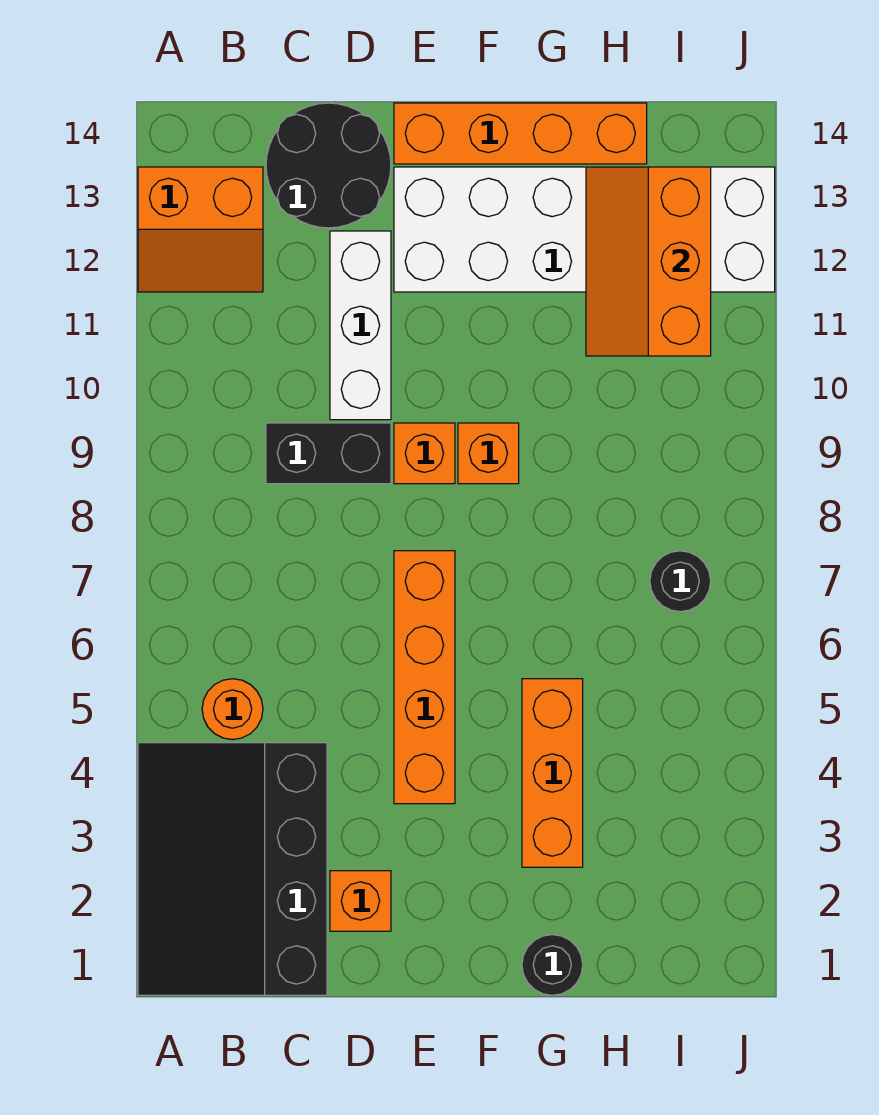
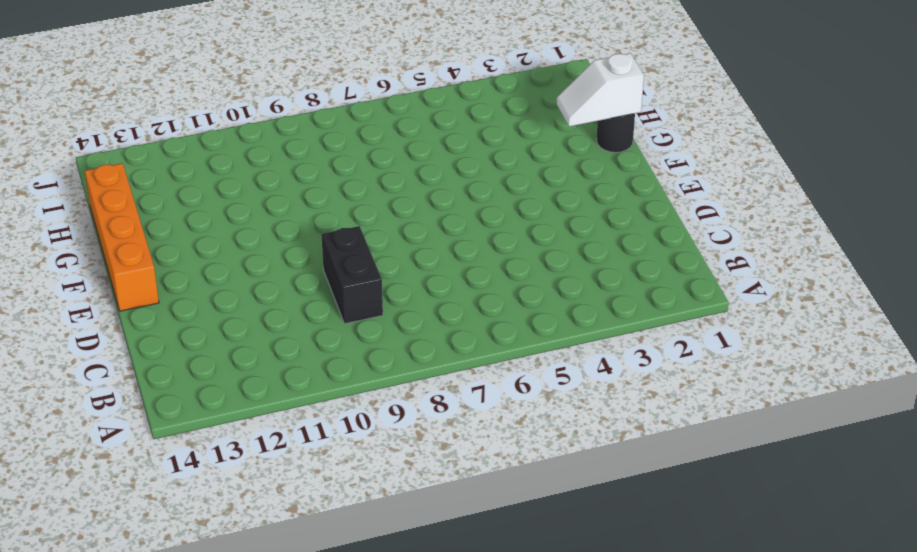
white 1x2 slope [557,53,644,127] -> none
none -> black 3x4 slope [138,743,327,995]
none -> orange 2x2 slope [138,167,263,292]
none -> orange 1x1 round brick [202,679,263,740]

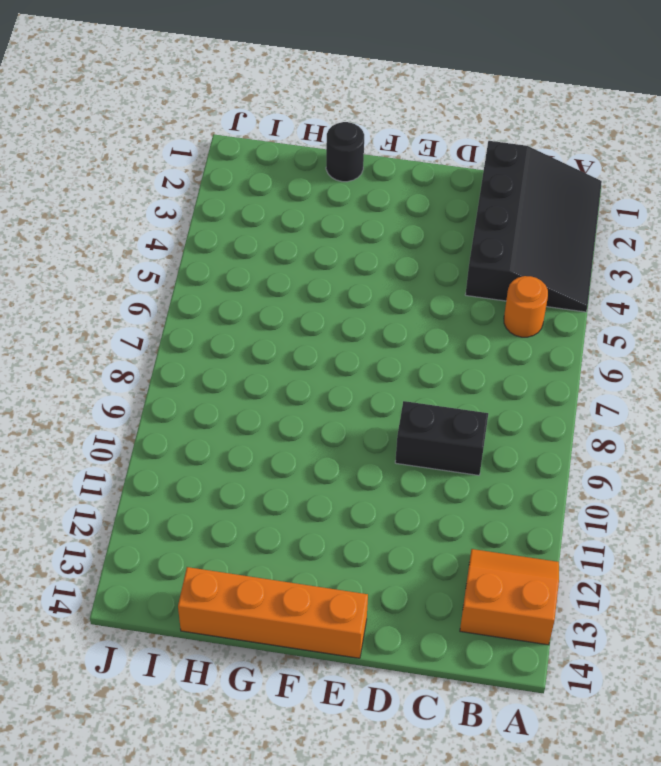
none -> black 2x2 round brick [266,103,391,228]
none -> orange 1x1 brick [330,871,391,931]
none -> white 1x3 brick [330,231,391,420]

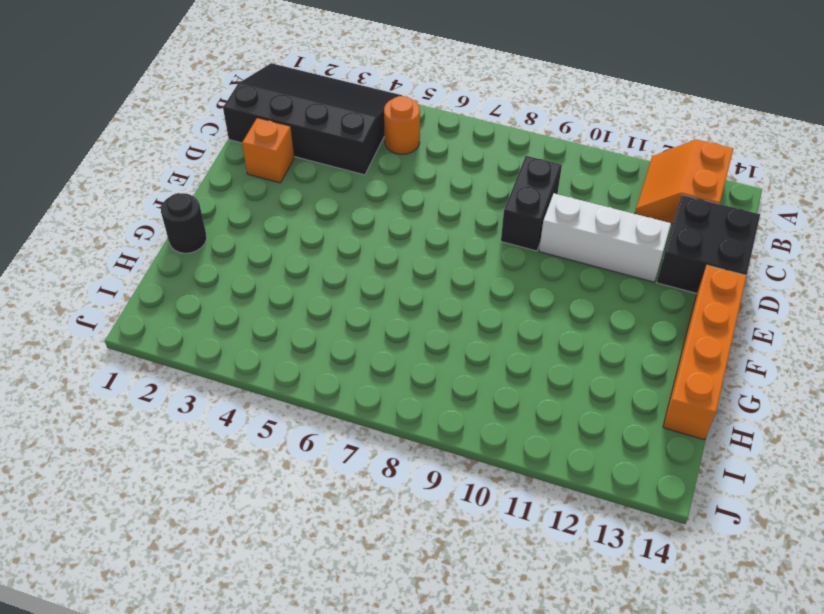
black 2x2 brick [657,195,760,293] -> black 2x2 round brick [266,103,391,228]
none -> orange 1x4 brick [394,551,455,804]
none -> orange 1x1 brick [394,423,455,484]
none -> white 2x6 brick [394,167,775,292]

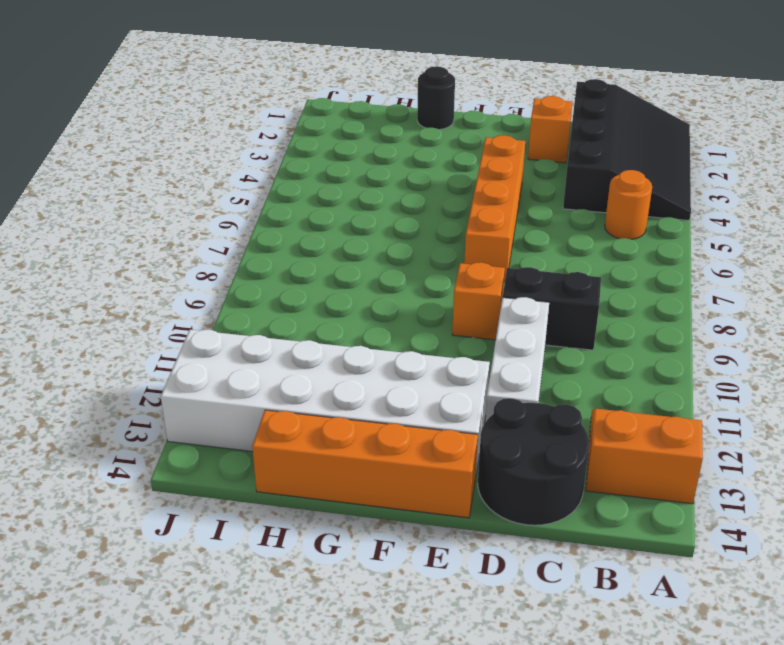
none -> orange 1x1 brick [458,423,519,484]
none -> orange 1x3 brick [522,679,583,867]
none -> black 1x1 round brick [650,551,711,612]

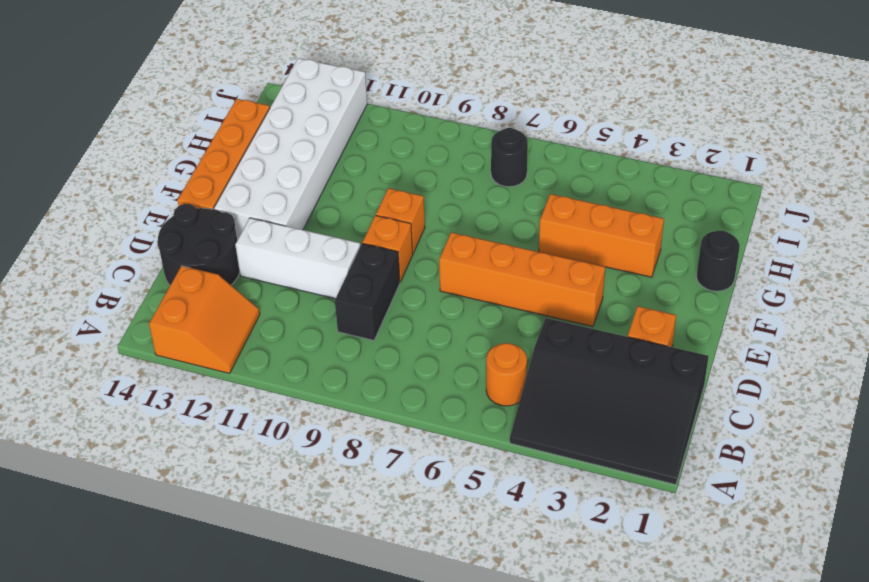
none -> orange 2x3 slope [586,167,711,356]

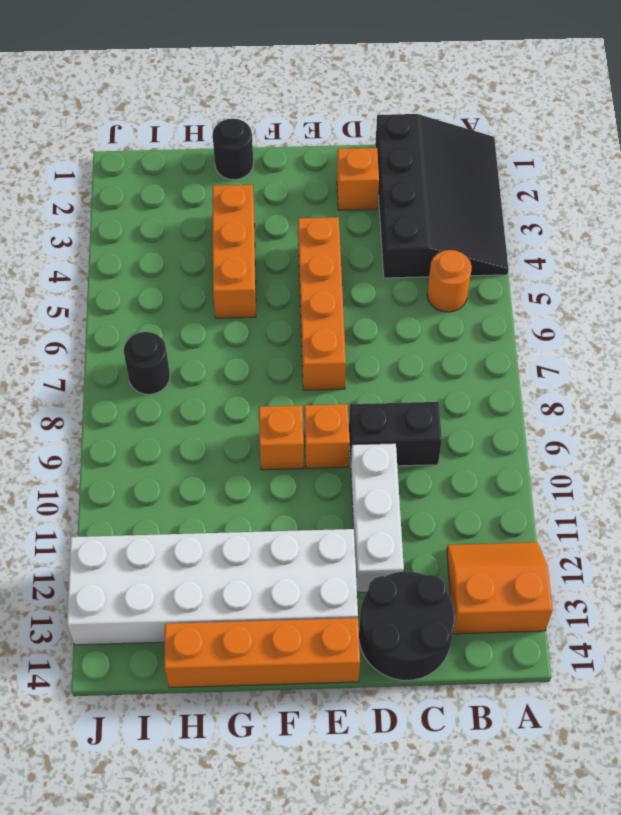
none -> orange 2x3 slope [586,167,711,356]

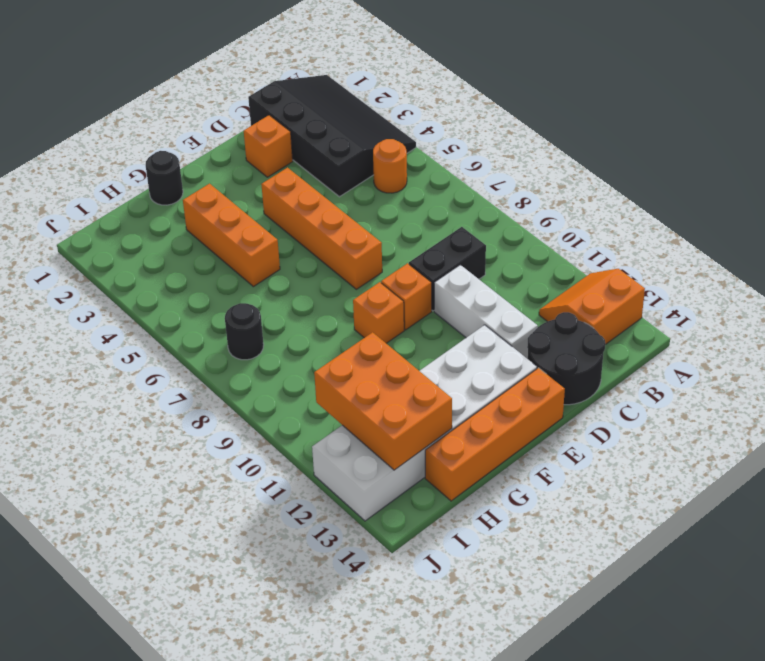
orange 2x3 brick [314,332,452,470] -> orange 2x3 slope [586,167,711,356]

